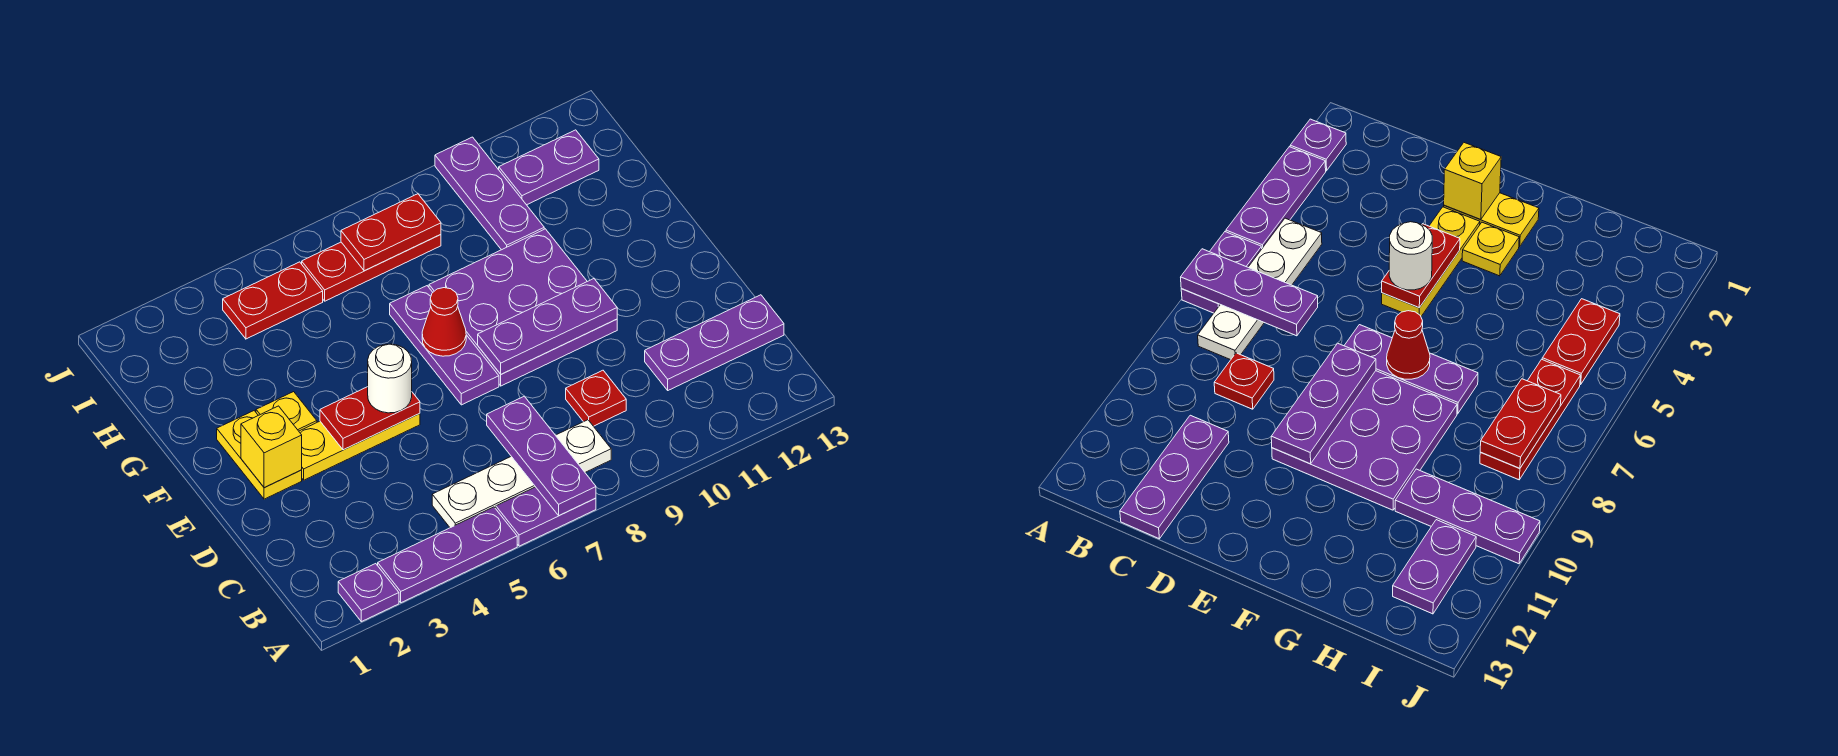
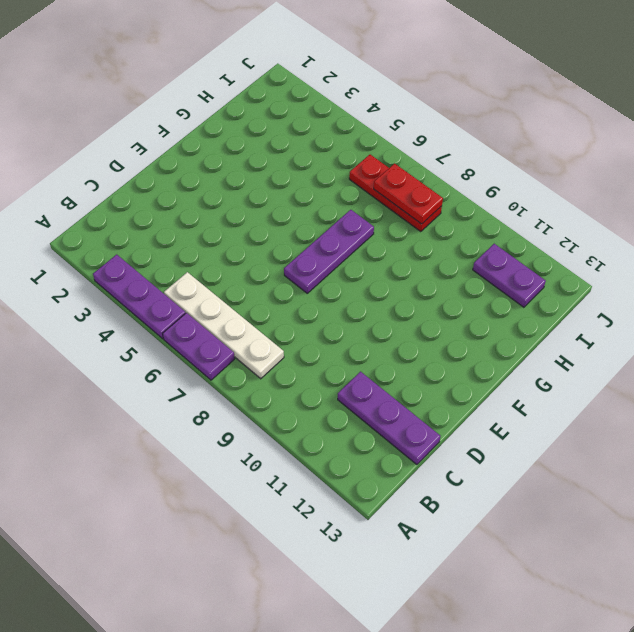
none -> purple 1x1 plate [338,564,399,622]
none -> red 1x1 plate [566,370,626,426]
none -> yellow 1x2 plate [217,411,302,499]

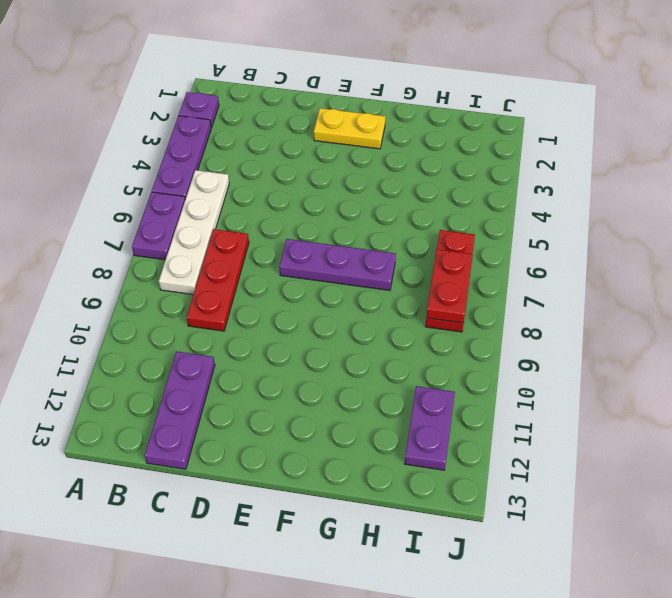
red 1x3 plate [187,229,249,331] -> red 1x1 plate [566,370,626,426]
none -> yellow 1x3 plate [299,414,420,480]
none -> purple 3x3 plate [429,229,617,386]
none -> yellow 1x1 plate [256,392,317,431]

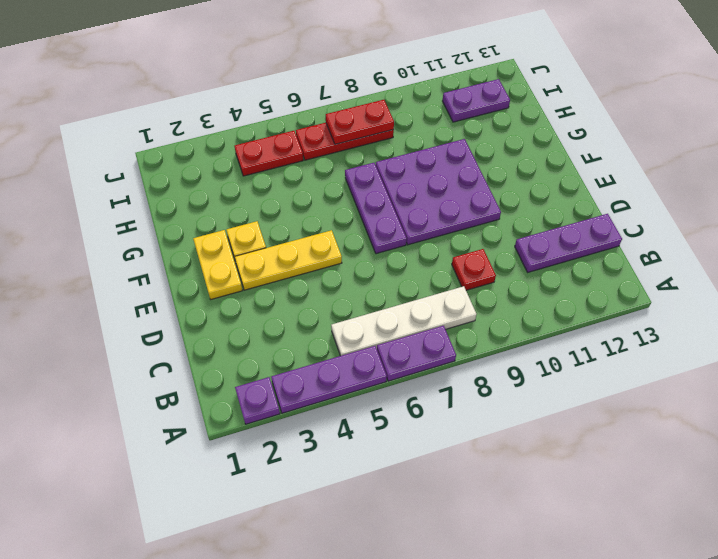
none -> purple 1x3 plate [435,137,544,250]
none -> purple 1x3 plate [487,396,596,516]
none -> yellow 1x1 brick [241,406,302,488]

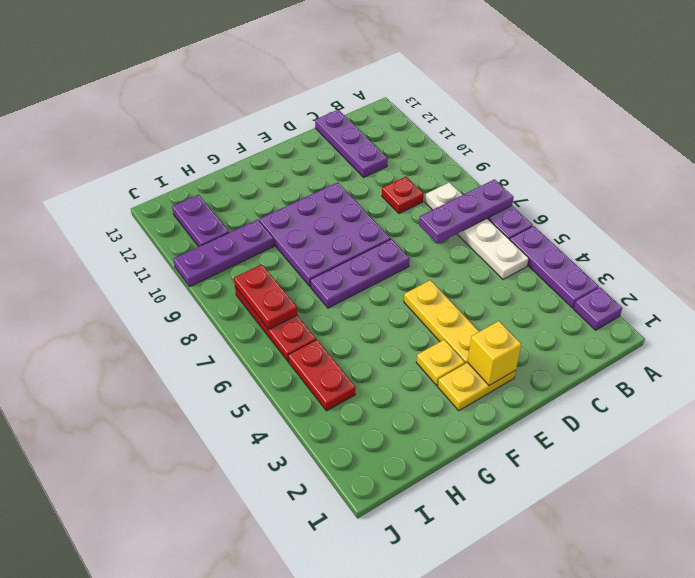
none -> red 1x2 plate [320,387,420,450]
none -> purple 1x3 plate [478,279,617,374]
none -> red 1x1 cone [422,288,466,356]

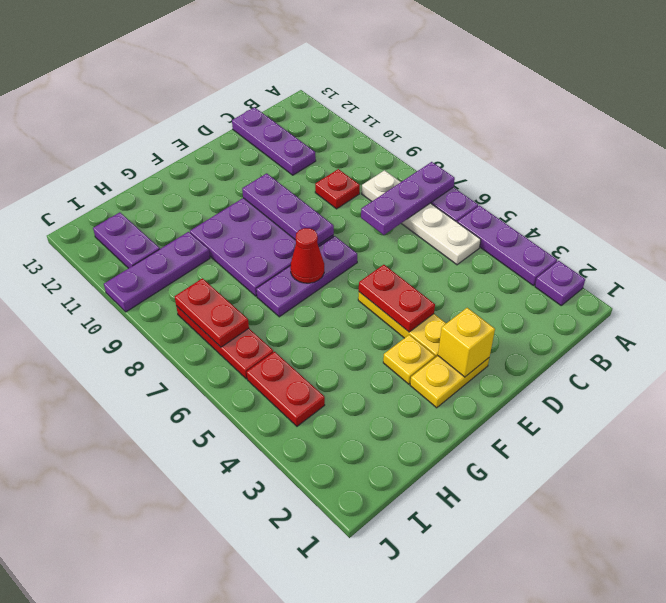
none -> white 1x1 round brick [368,344,412,413]

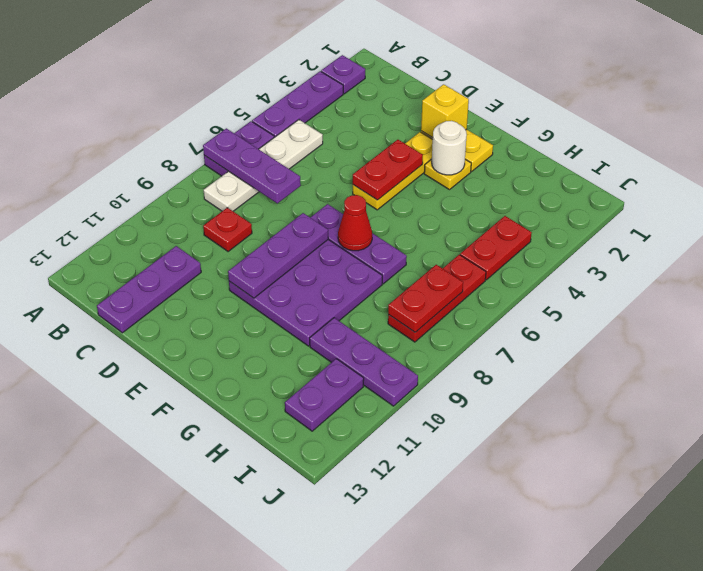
white 1x1 round brick [432,121,467,175] -> white 1x1 round brick moved to [368,344,412,413]

